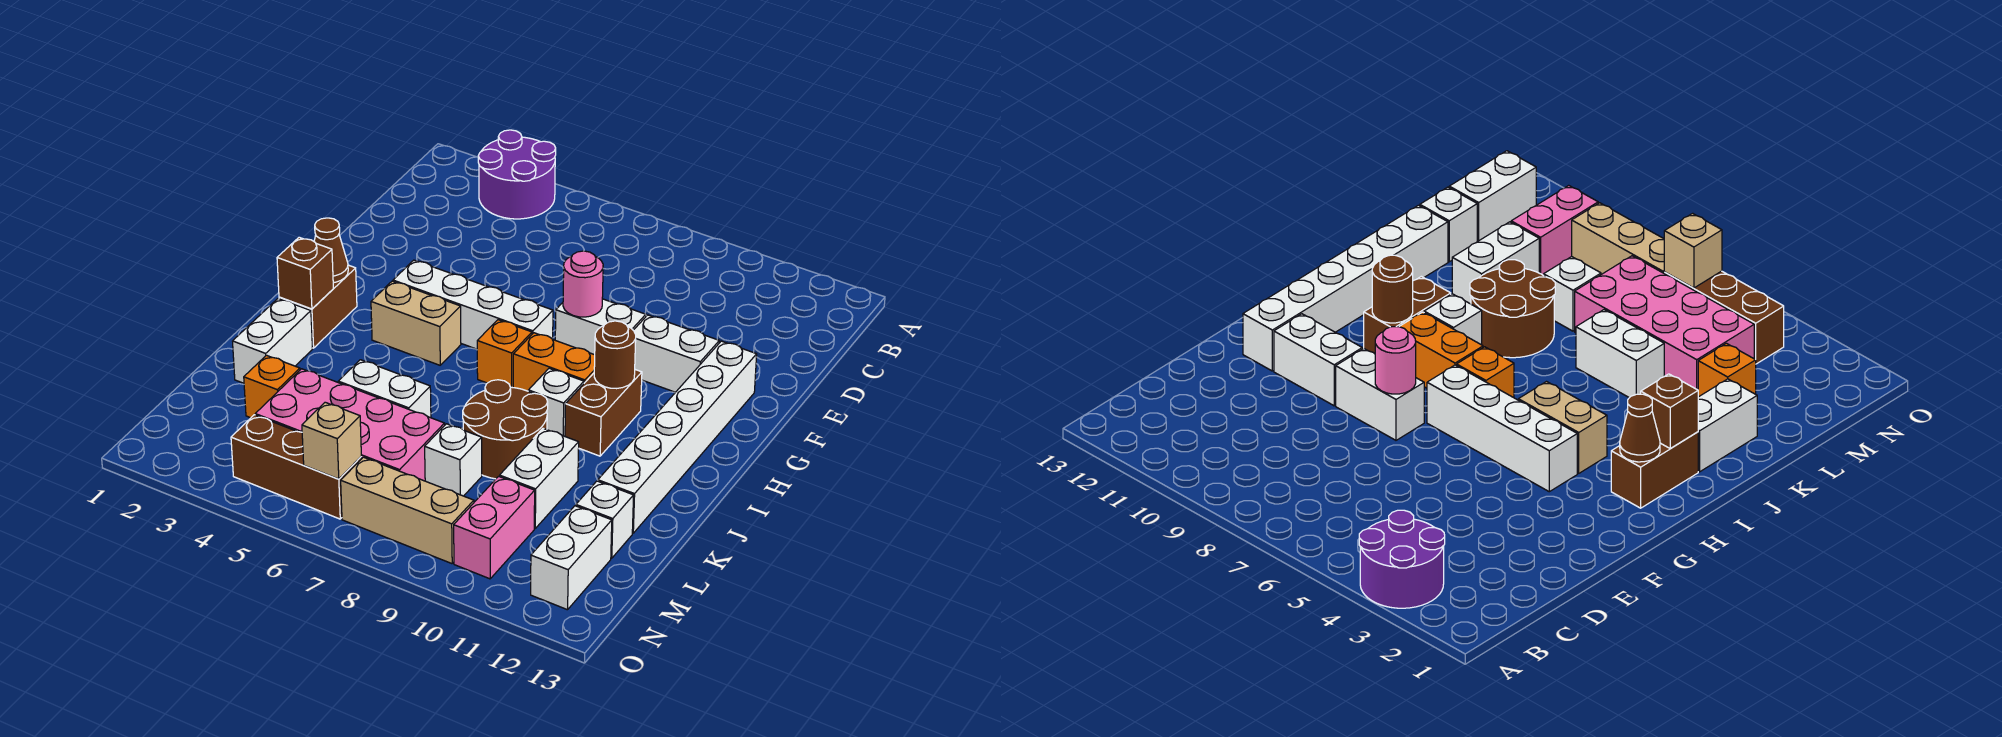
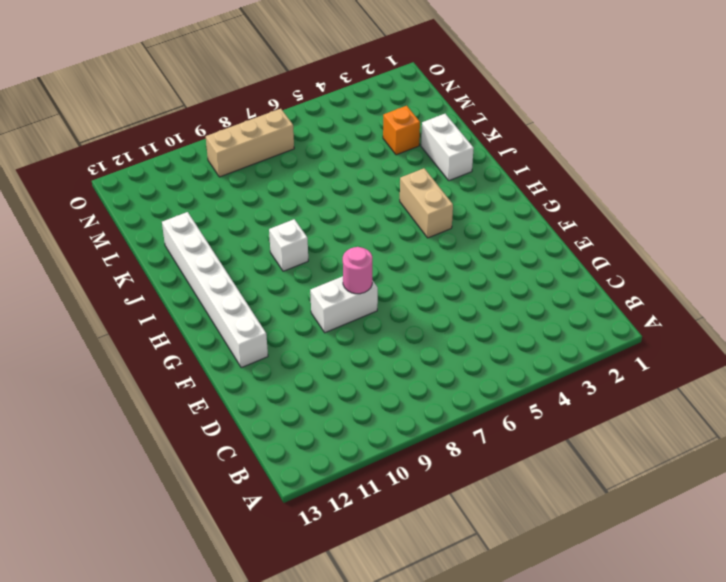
tan 1x2 brick [400,168,453,238] -> tan 1x2 brick turned to [371,281,461,365]
none -> purple 2x2 round brick [478,130,556,219]
none -> white 1x2 brick [633,315,719,392]
none -> white 1x4 brick [393,260,553,349]

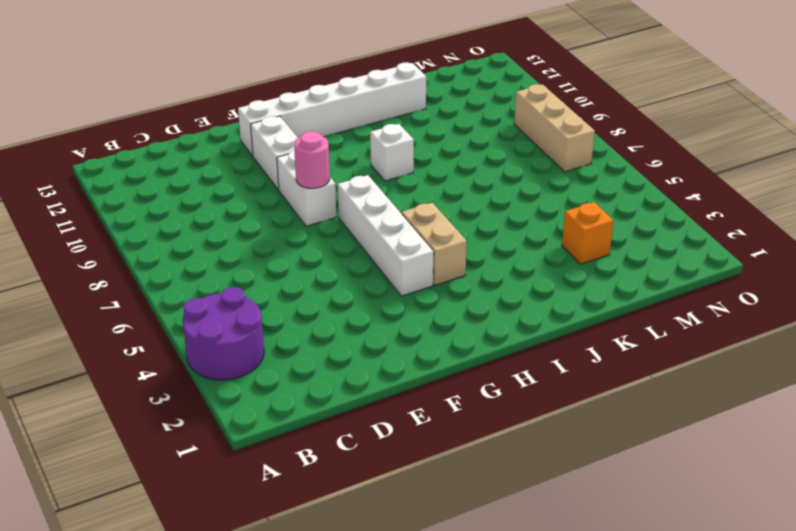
none -> brown 1x2 brick [279,265,357,348]
none -> orange 1x1 brick [477,320,532,388]
none -> orange 1x2 brick [513,333,595,391]

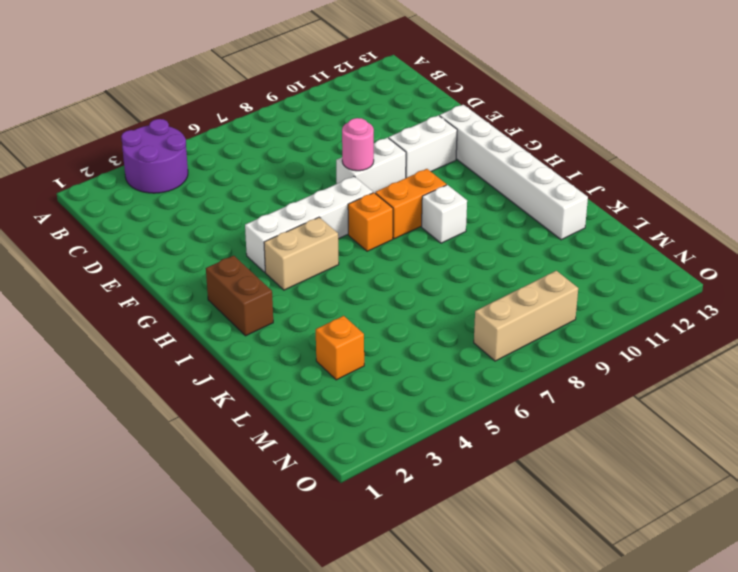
none -> brown 1x2 brick [565,370,642,456]
none -> white 1x2 brick [233,299,313,383]
none -> brown 2x2 round brick [463,380,548,479]

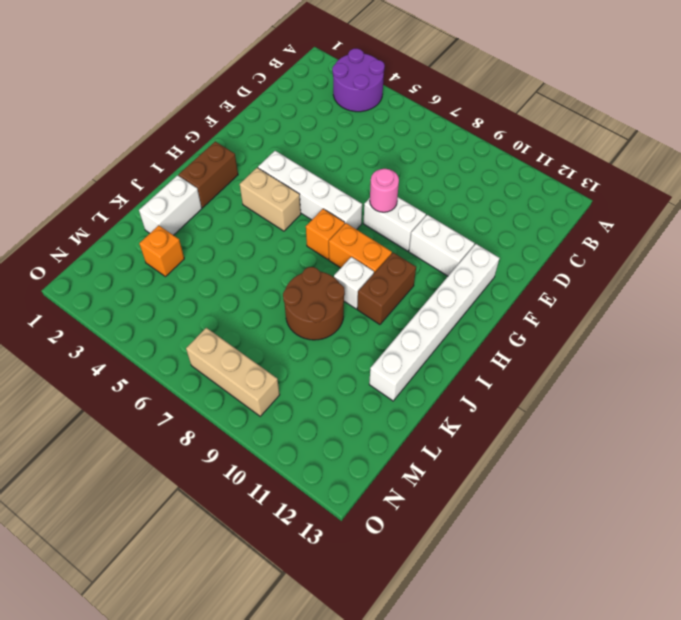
none -> white 1x2 brick [338,360,431,418]
none -> white 1x2 brick [500,428,579,528]
none -> pink 2x4 brick [255,369,445,481]

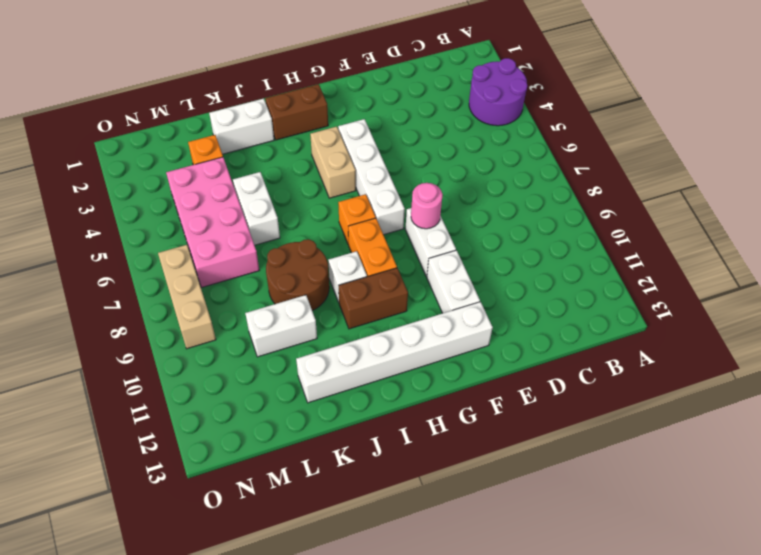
none -> white 1x1 brick [425,424,482,496]
none -> white 1x1 brick [576,481,634,558]
none -> pink 1x2 brick [454,476,535,579]

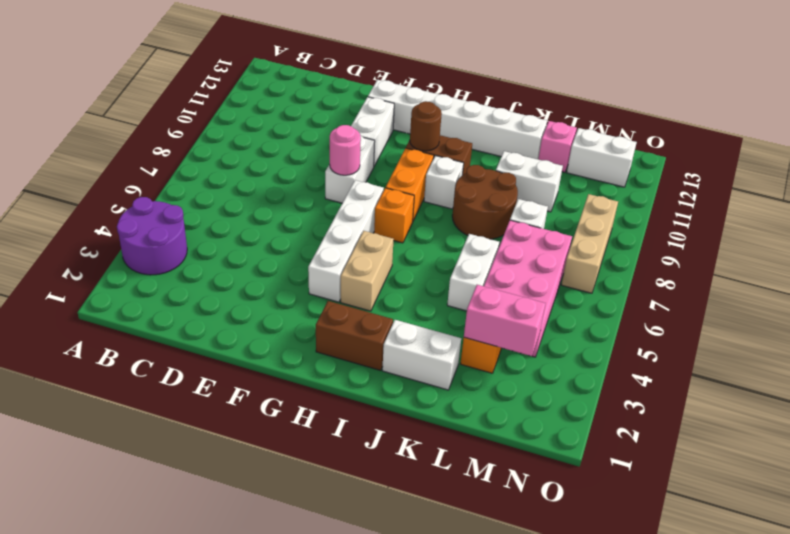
pink 1x2 brick [464,285,546,356] -> pink 1x2 brick moved to [454,476,535,579]
pink 1x1 brick [538,121,577,172] -> white 1x1 brick [576,481,634,558]
none -> brown 1x3 brick [231,415,362,519]
none -> brown 1x1 cone [314,218,348,283]
none -> brown 1x1 brick [277,237,333,309]

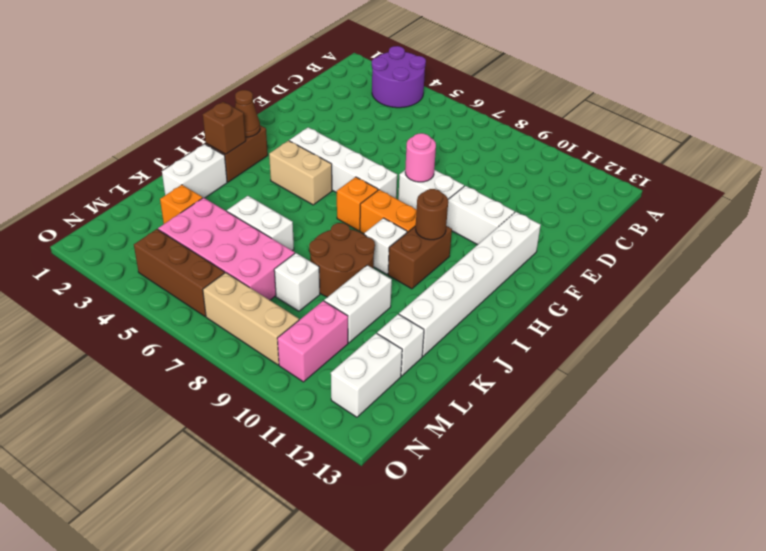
none -> tan 1x1 brick [302,402,361,479]

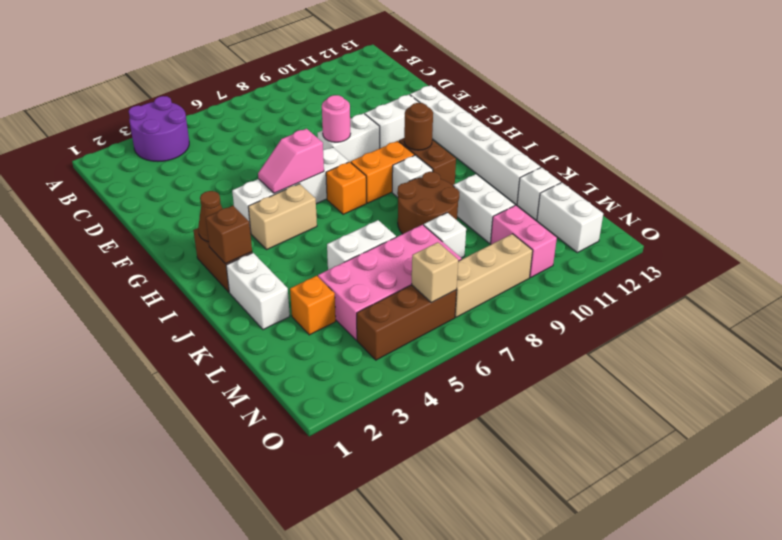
pink 1x2 slope [258,129,324,193] -> none

